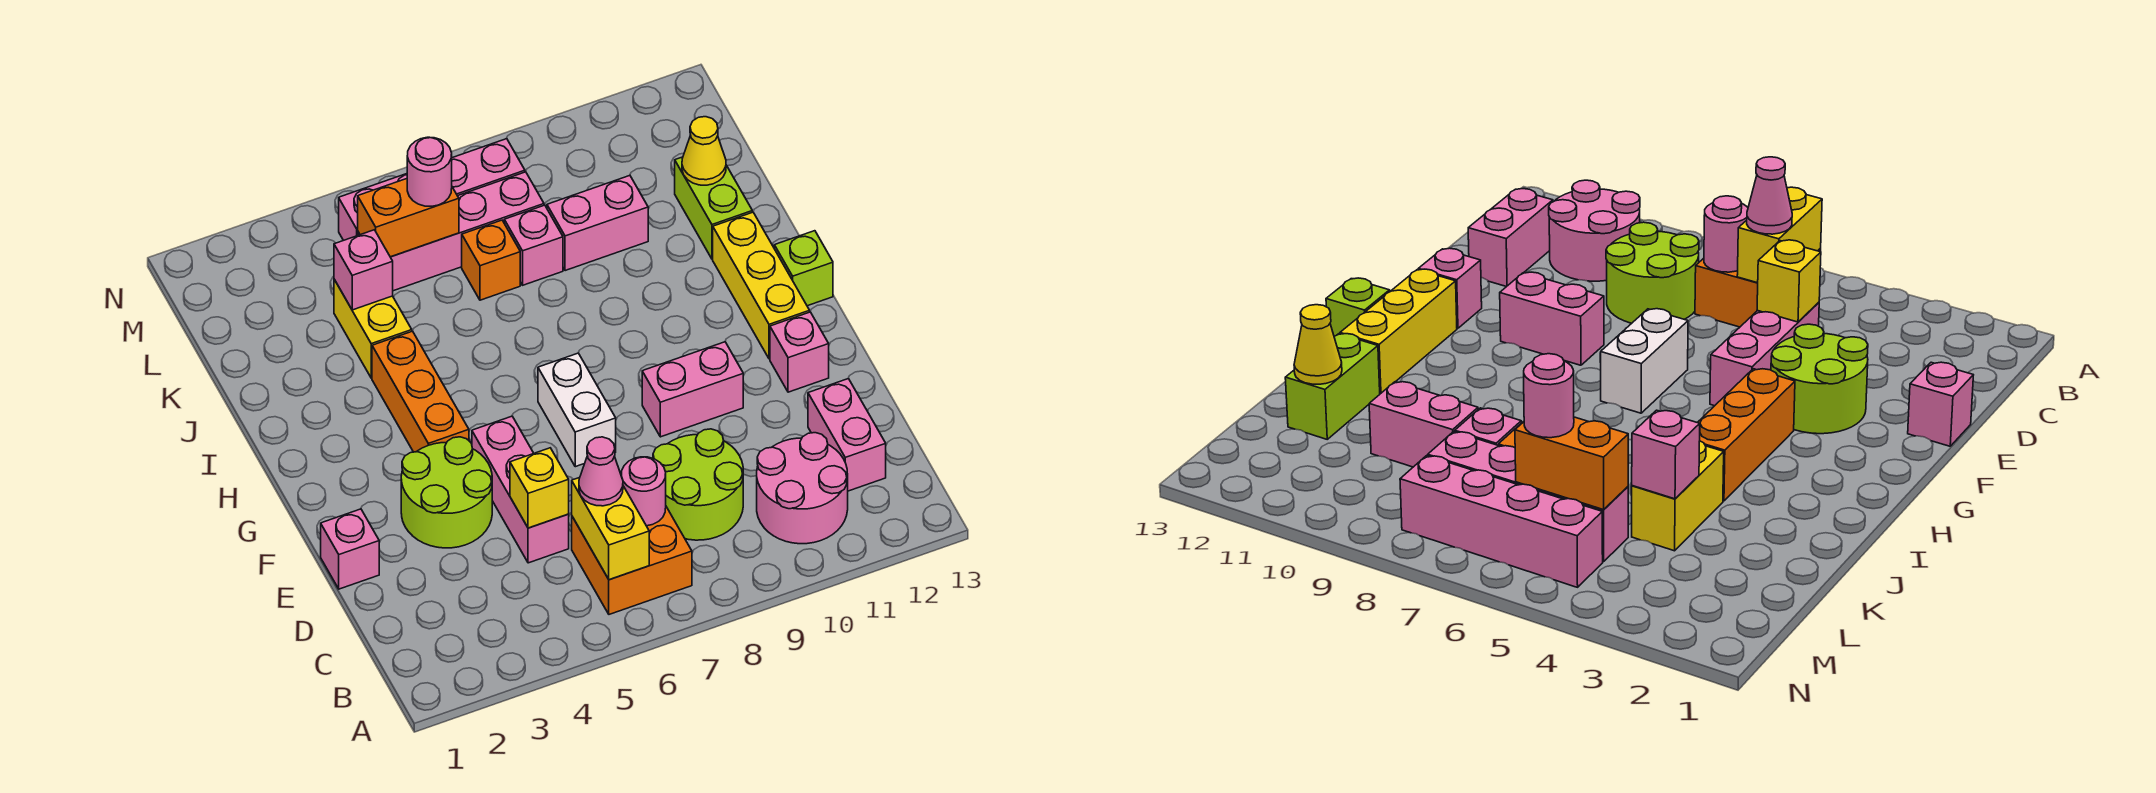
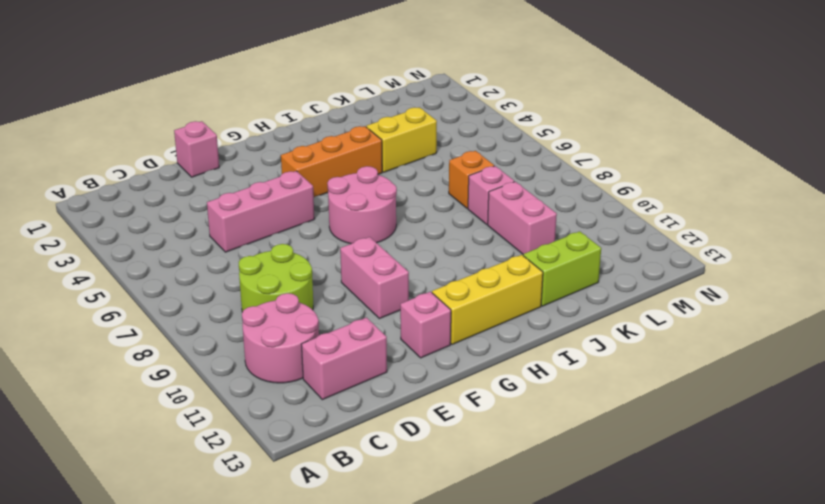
pink 2x2 round brick [327,166,397,244] -> white 1x2 brick [538,353,616,467]
none -> orange 2x2 brick [572,507,692,614]
none -> lime 2x2 round brick [401,437,492,548]
none -> lime 1x1 brick [774,231,833,306]

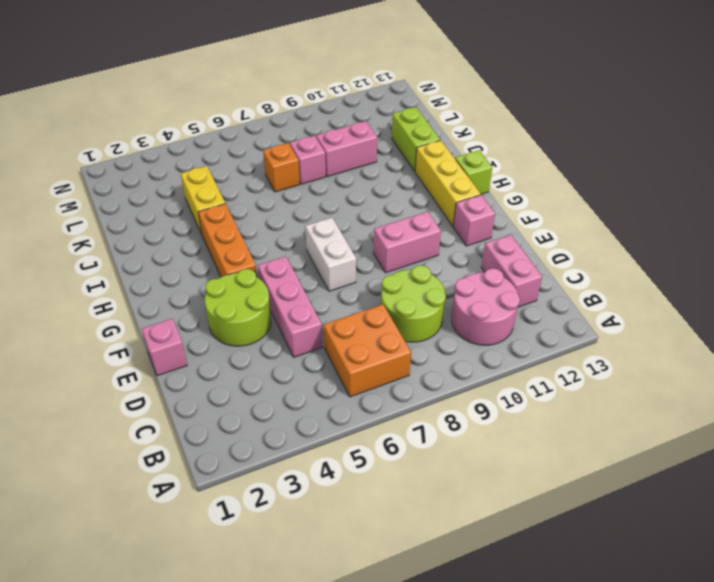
none -> pink 1x4 brick [358,172,544,291]
none -> pink 1x4 brick [339,139,525,240]
none -> yellow 1x2 brick [572,478,649,580]

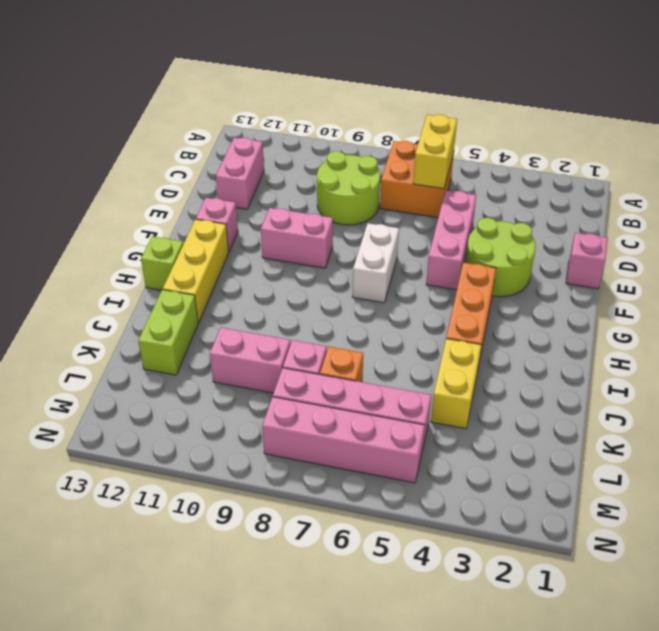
none -> pink 2x2 round brick [757,433,848,544]
none -> pink 1x1 round brick [621,457,666,526]
none -> yellow 1x1 brick [510,448,569,528]

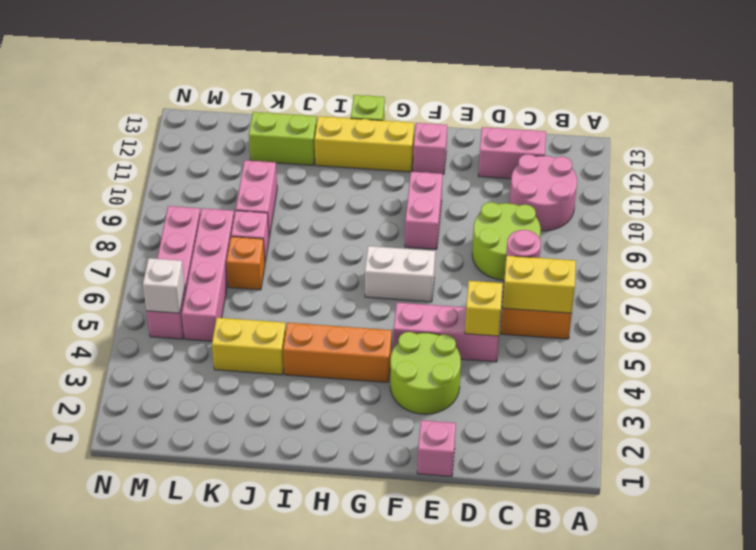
white 1x1 brick [143,258,185,313] -> none
none -> pink 1x1 brick [334,230,393,310]
none -> yellow 1x1 cone [682,117,726,185]
none -> orange 1x2 brick [358,179,459,257]

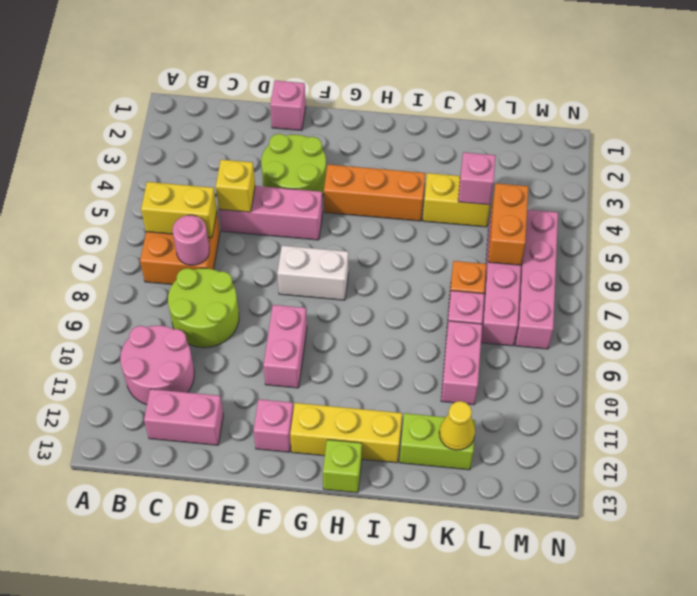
none -> pink 1x1 cone [579,437,623,506]
none -> pink 1x1 round brick [407,137,452,206]

